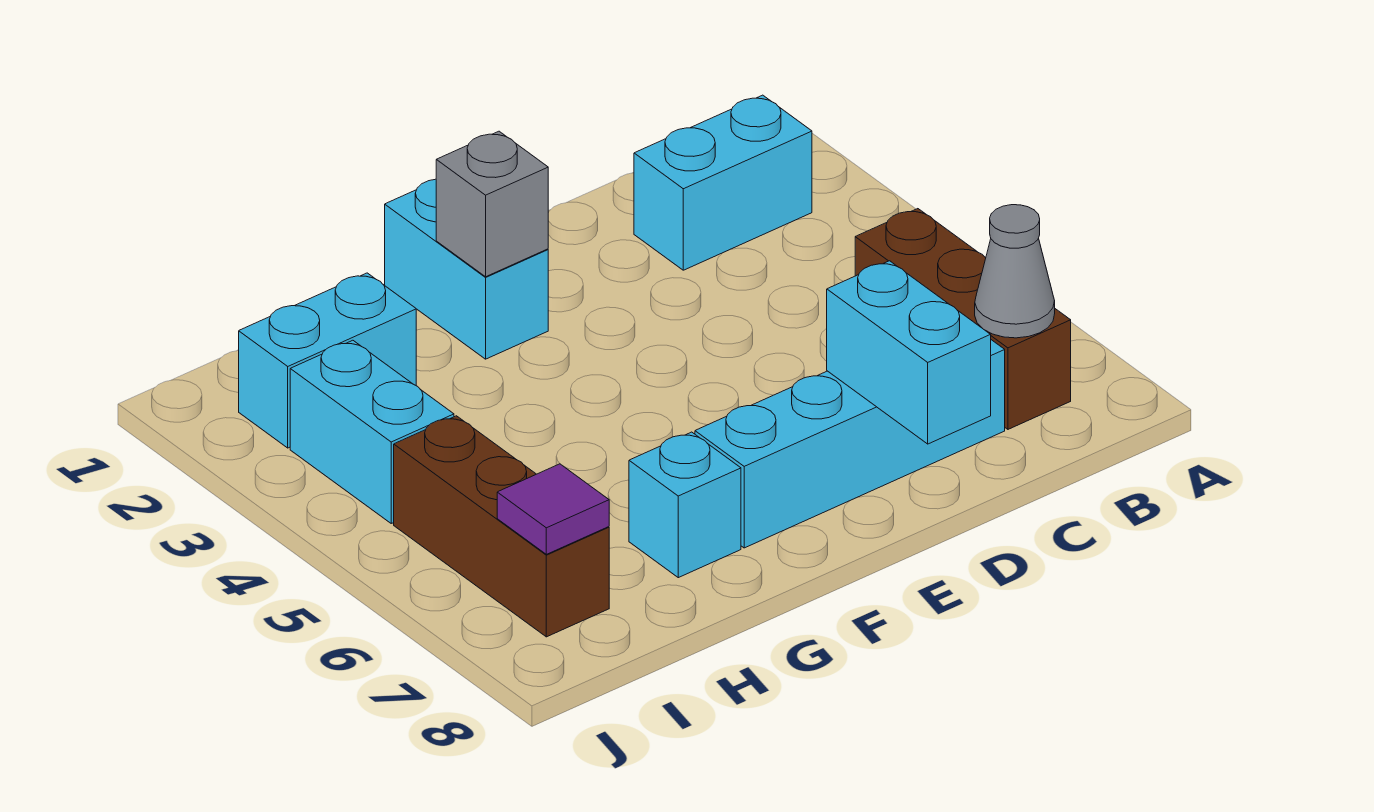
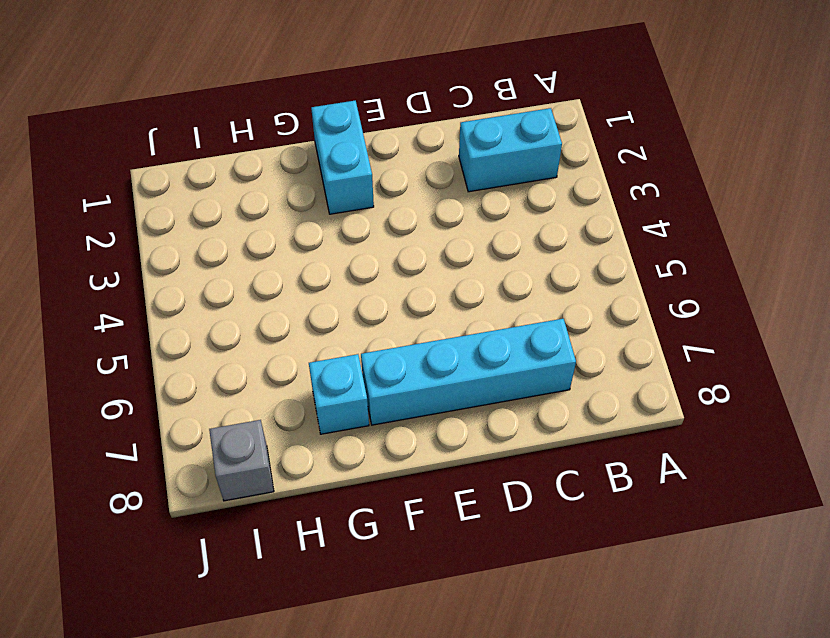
grey 1x1 brick [209,420,274,501] -> grey 1x1 brick moved to [436,131,548,277]
none -> brown 1x3 brick [855,209,1071,429]
none -> cyan 1x2 brick [239,273,416,448]
none -> cyan 1x2 brick [290,340,454,523]

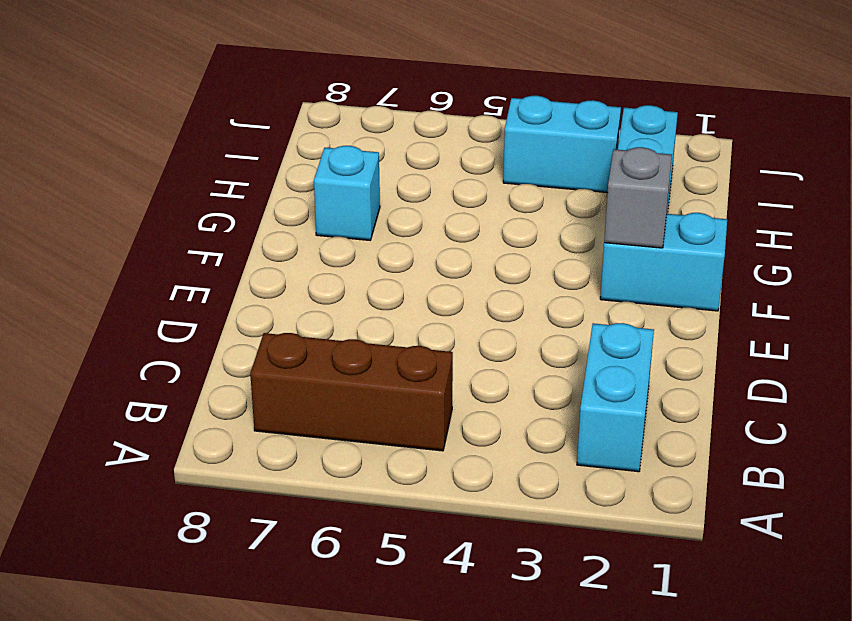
none -> cyan 1x4 brick [695,340,1005,548]
none -> brown 1x3 brick [394,416,609,637]
none -> grey 1x1 cone [975,205,1055,338]

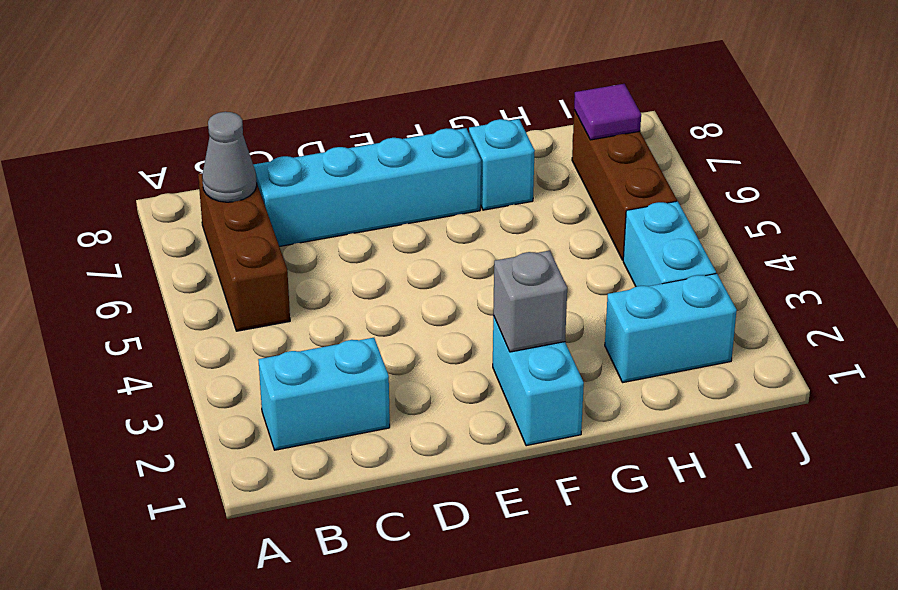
none -> cyan 1x2 brick [827,261,991,444]

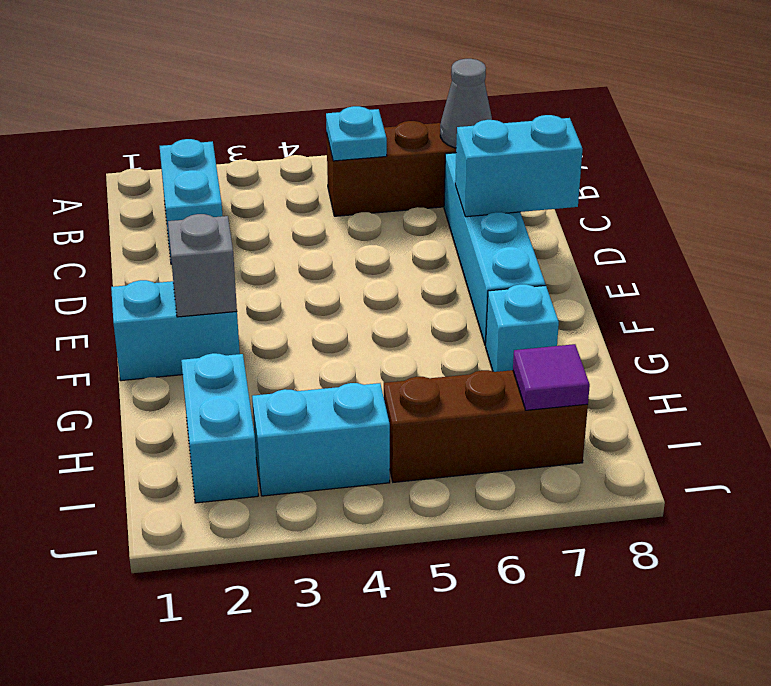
cyan 1x1 plate [326,106,387,161] -> none

